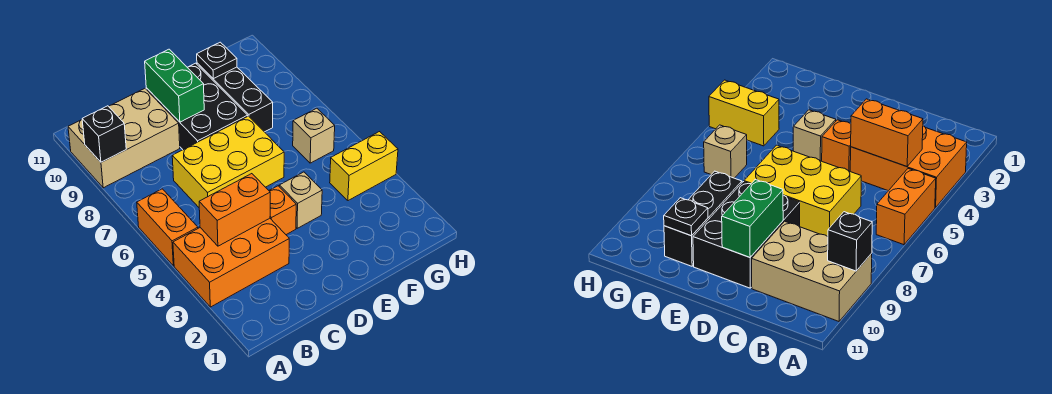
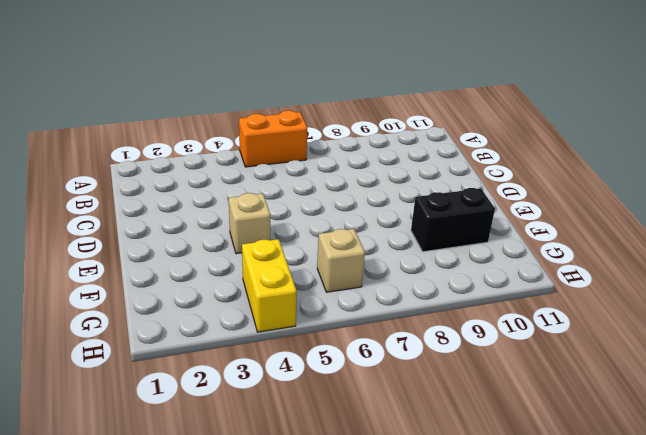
black 1x2 brick [411,188,495,252] -> black 1x3 brick [197,63,273,132]
none -> orange 2x3 brick [173,218,289,307]
none -> tan 2x3 brick [68,89,180,188]
none -> yellow 2x3 brick [172,116,284,207]

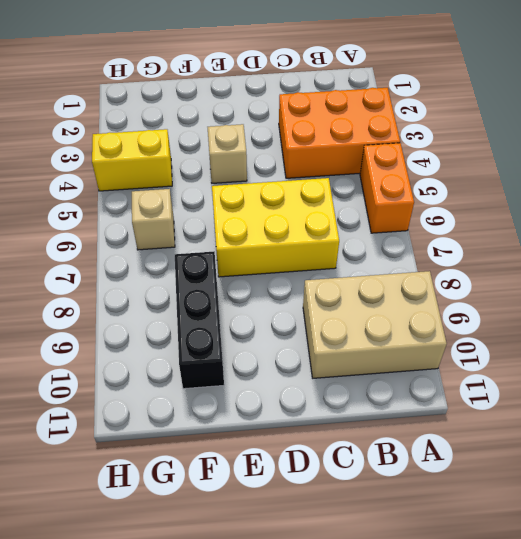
none -> orange 1x1 brick [269,186,296,235]
none -> black 2x3 brick [146,63,248,150]
none -> black 1x1 brick [82,106,126,162]

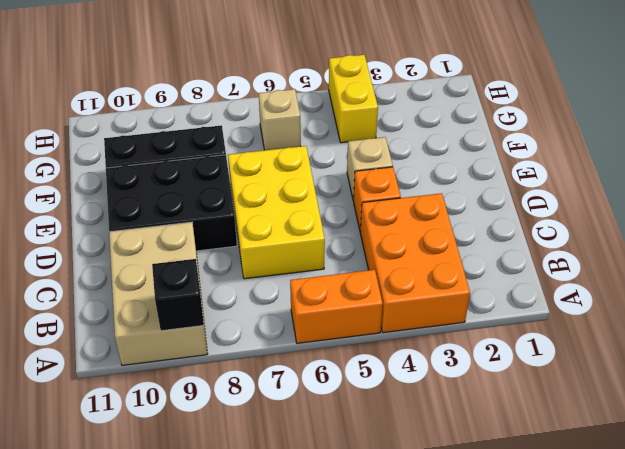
none -> orange 1x2 brick [199,174,270,246]
none -> green 1x2 brick [145,49,204,122]
none -> black 1x1 plate [197,42,237,79]

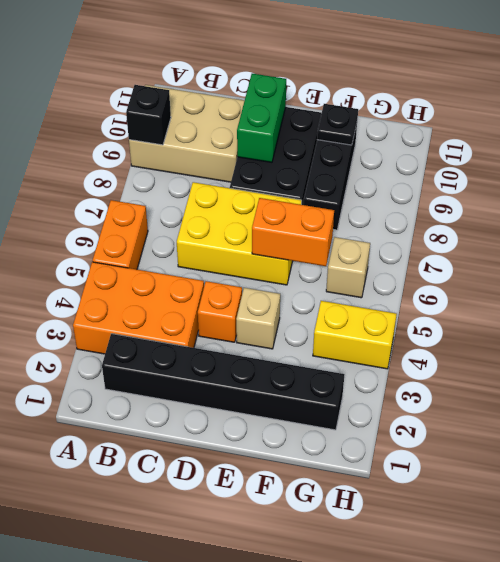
black 1x6 brick [102,334,344,430] -> none
orange 1x2 brick [252,198,334,266] -> orange 1x2 brick moved to [199,174,270,246]

